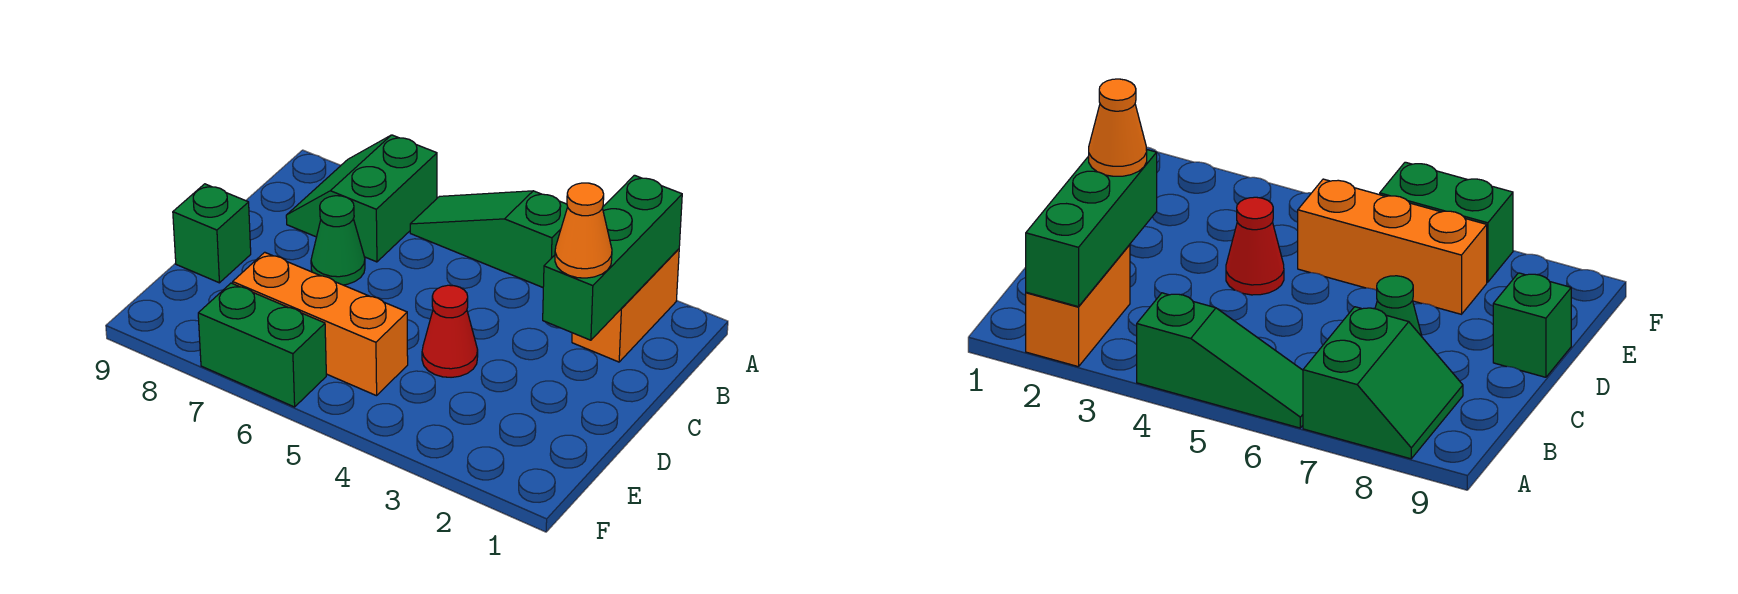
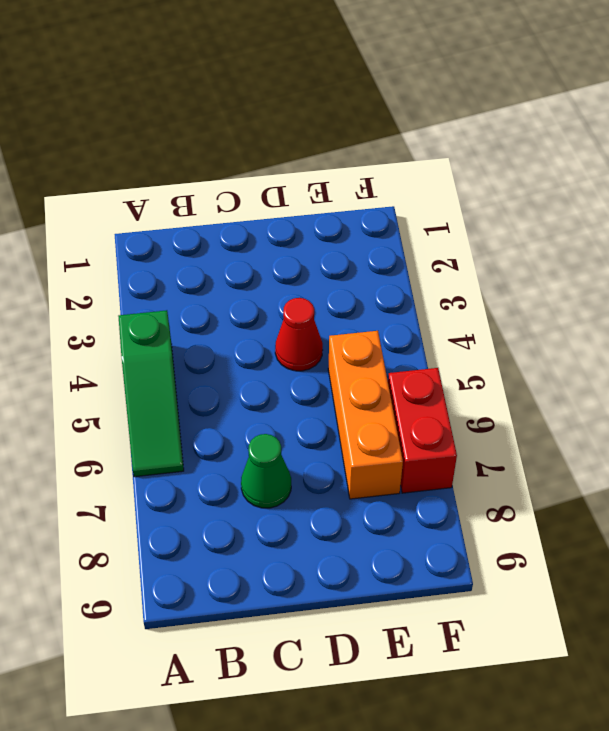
red 1x2 brick [388,368,457,493] -> green 1x2 brick [198,283,326,407]
none -> orange 1x2 brick [572,249,679,362]
none -> green 2x2 slope [286,135,437,262]

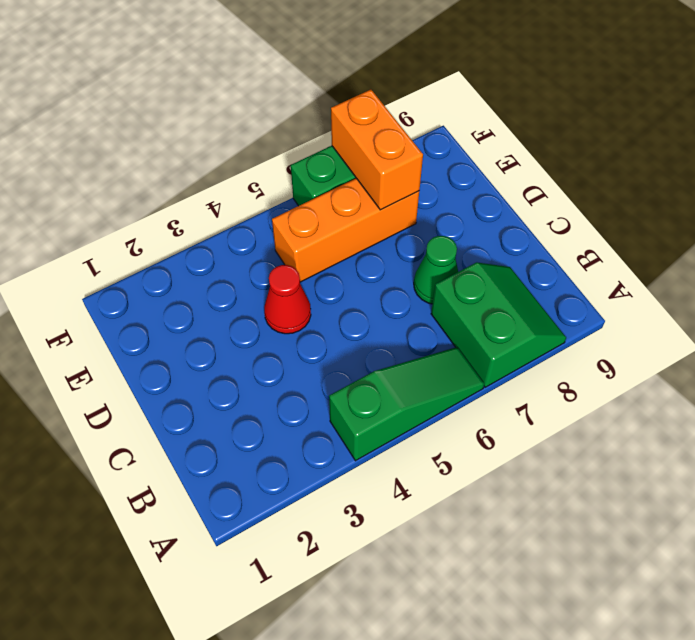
orange 1x2 brick [331,90,423,210] -> orange 1x2 brick moved to [572,249,679,362]
none -> green 1x1 brick [173,184,251,283]
none -> green 1x3 brick [543,175,682,340]

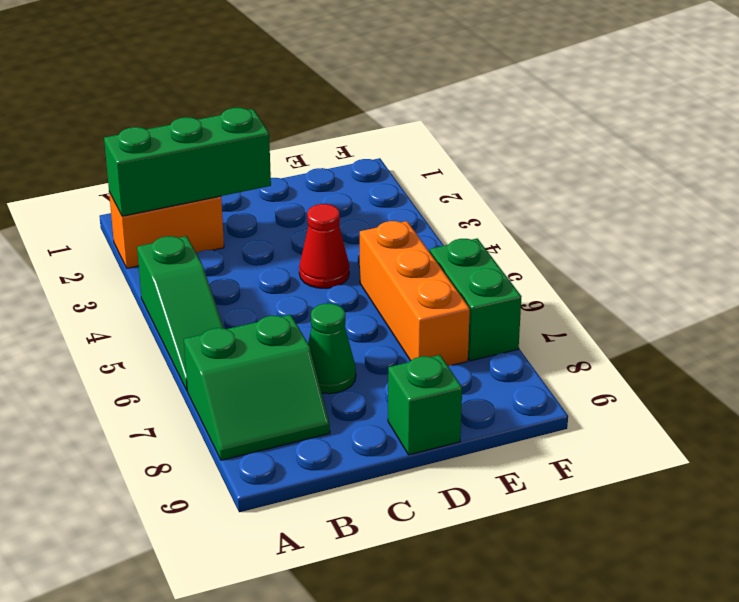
none -> orange 1x1 cone [555,183,612,278]

